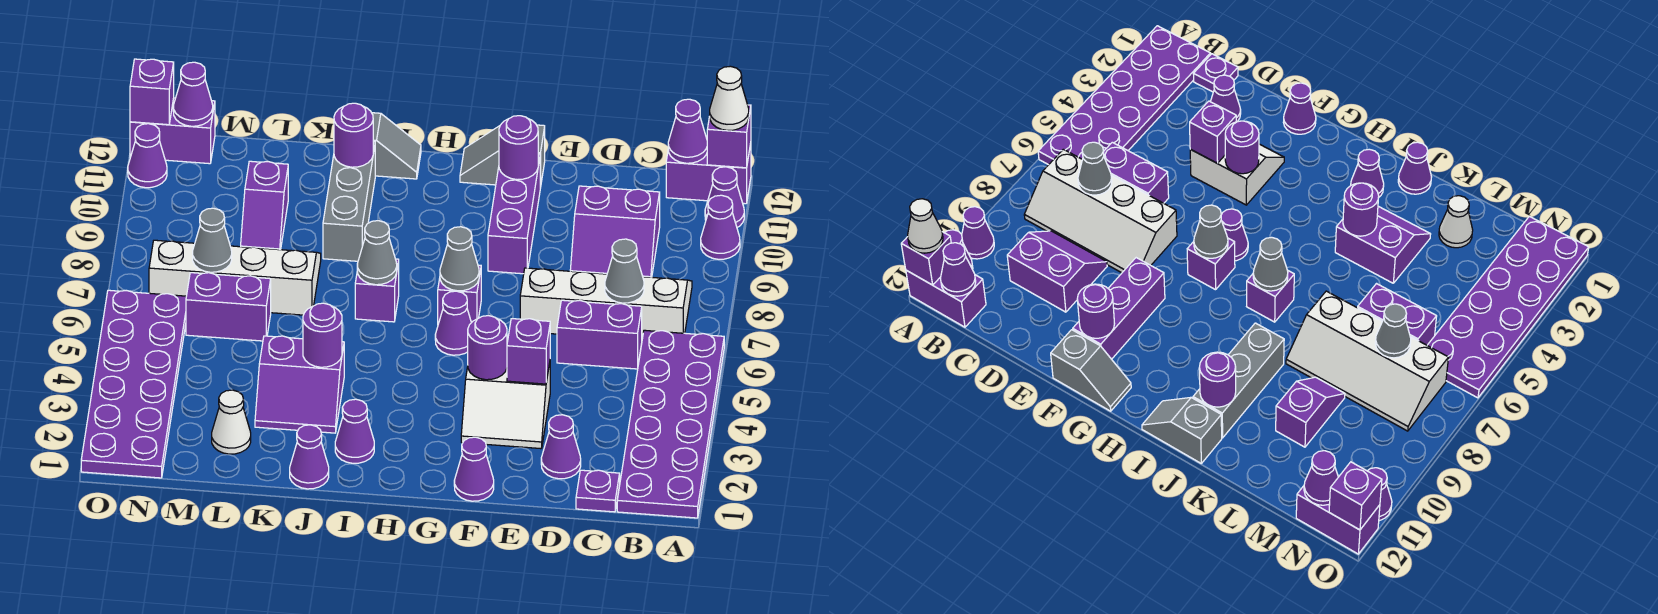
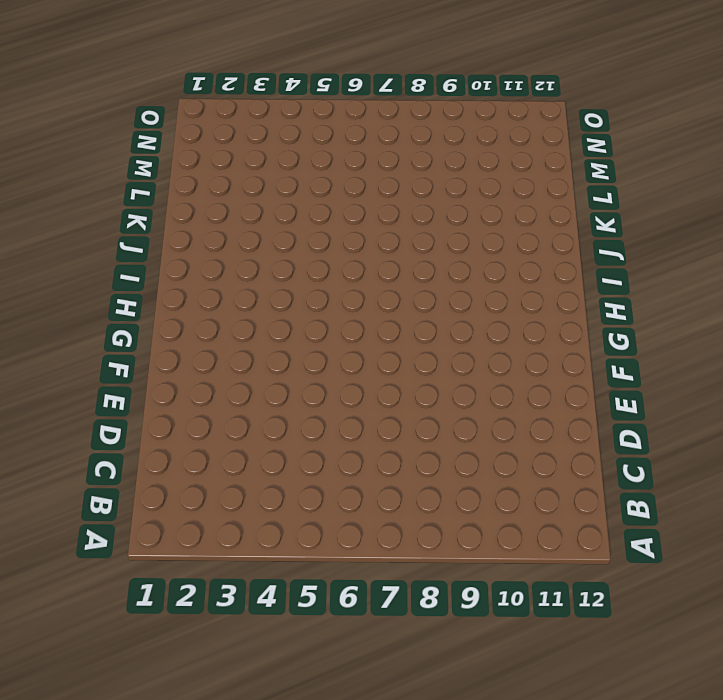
none -> purple 2x6 plate [617,330,724,518]
none -> purple 1x1 cone [701,195,740,259]
none -> purple 1x1 cone [705,167,744,227]
none -> purple 1x2 brick [666,143,751,204]

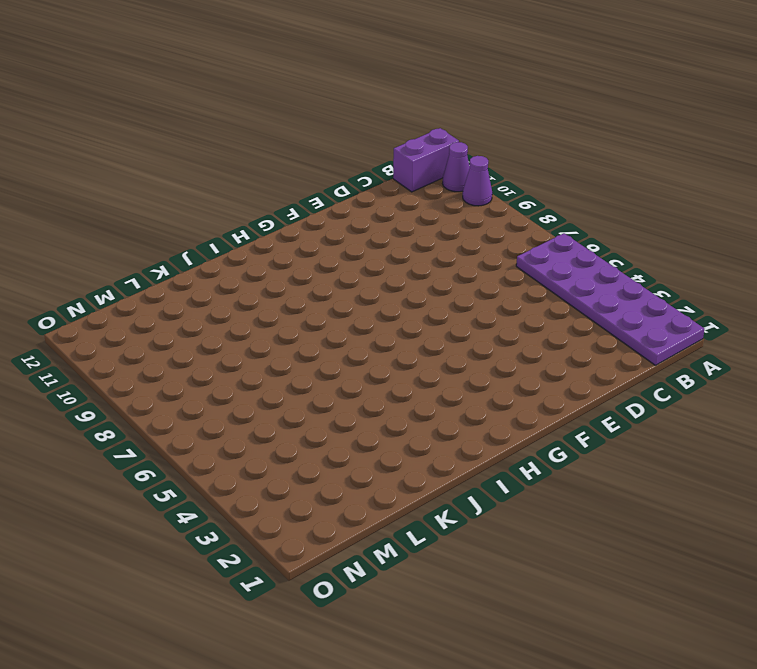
none -> white 2x4 slope [520,268,692,339]
none -> purple 1x1 plate [576,470,620,512]
none -> purple 1x2 brick [557,300,642,369]
none -> purple 2x2 slope [570,186,660,277]

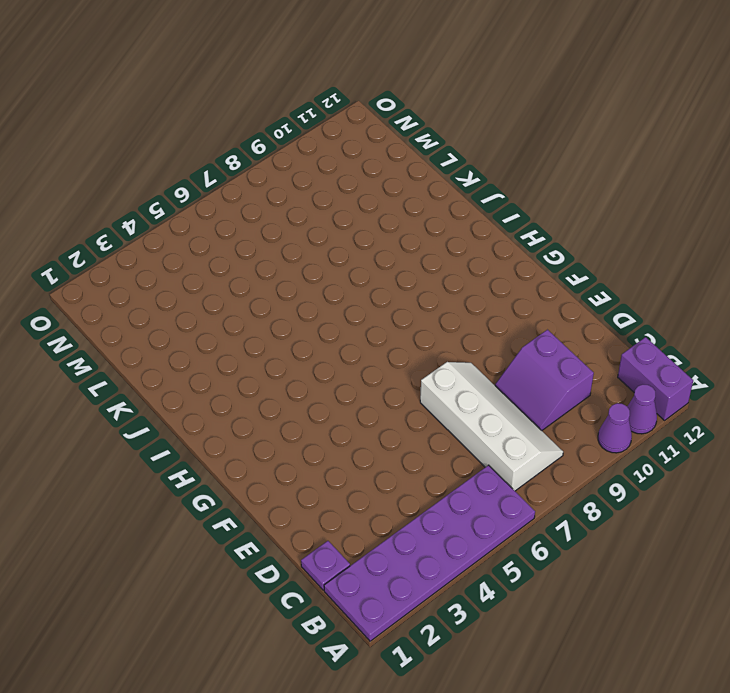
none -> purple 1x2 brick [557,300,642,369]
none -> purple 1x1 cone [541,415,581,479]
none -> white 2x2 slope [461,363,550,449]
none -> purple 1x1 cone [454,437,494,501]

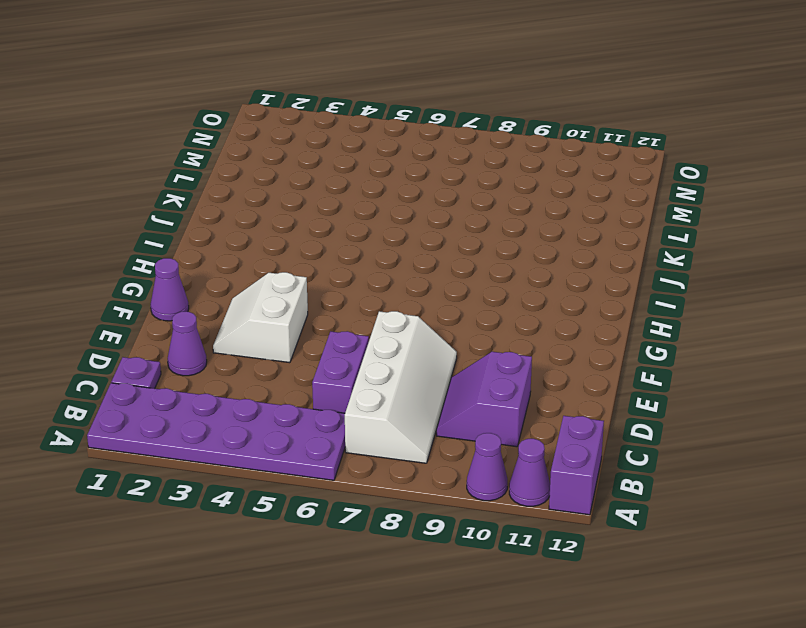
none -> purple 1x3 brick [488,154,540,274]
none -> grey 1x2 slope [460,125,545,188]
none -> purple 1x1 cone [435,291,471,355]
none -> purple 1x1 brick [438,265,481,324]

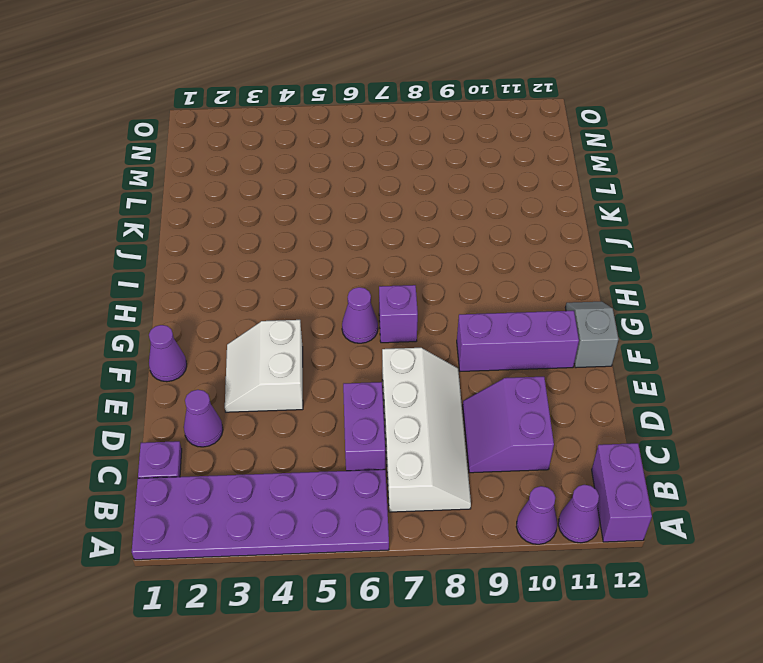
none -> purple 1x1 cone [335,399,374,463]
none -> purple 1x1 brick [355,259,399,322]
none -> grey 1x2 slope [372,113,421,179]
none -> purple 1x1 cone [290,425,329,489]

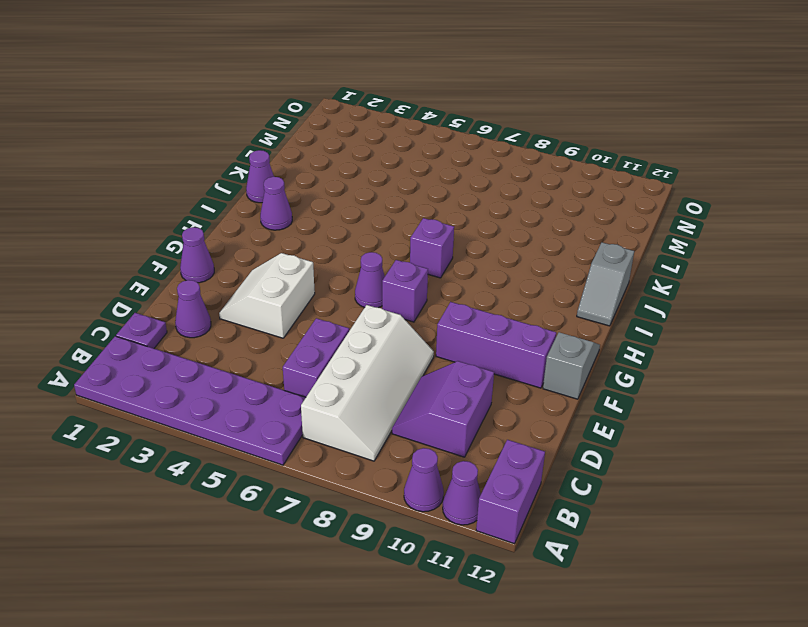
none -> purple 2x2 slope [255,336,344,433]
none -> grey 1x3 brick [323,142,375,261]
none -> white 2x4 slope [149,240,321,315]
none -> white 1x1 cone [212,390,251,454]

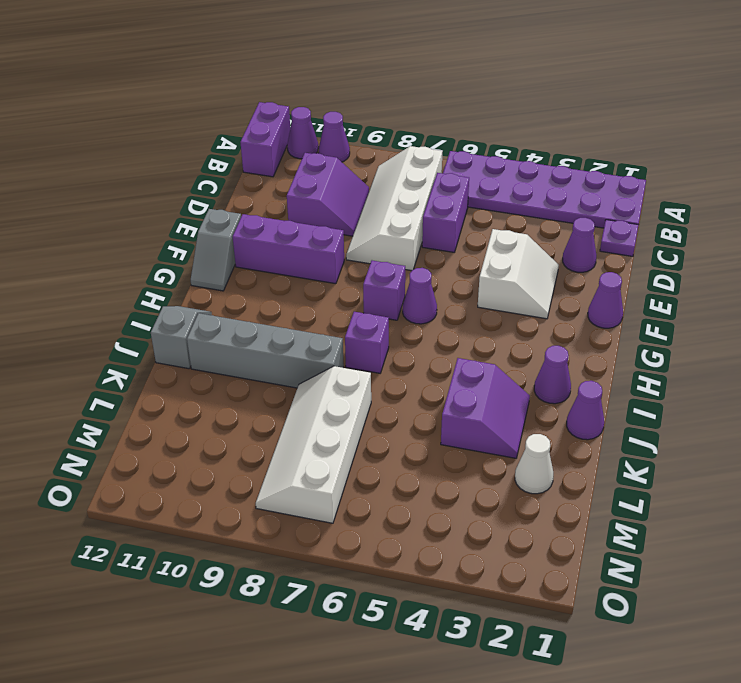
grey 1x4 brick [187,313,344,388] -> grey 1x3 brick [323,142,375,261]
none -> purple 1x2 brick [186,273,271,341]
none -> purple 1x2 slope [241,161,288,250]
none -> purple 2x6 plate [81,290,186,478]
none -> purple 1x2 brick [130,98,215,164]

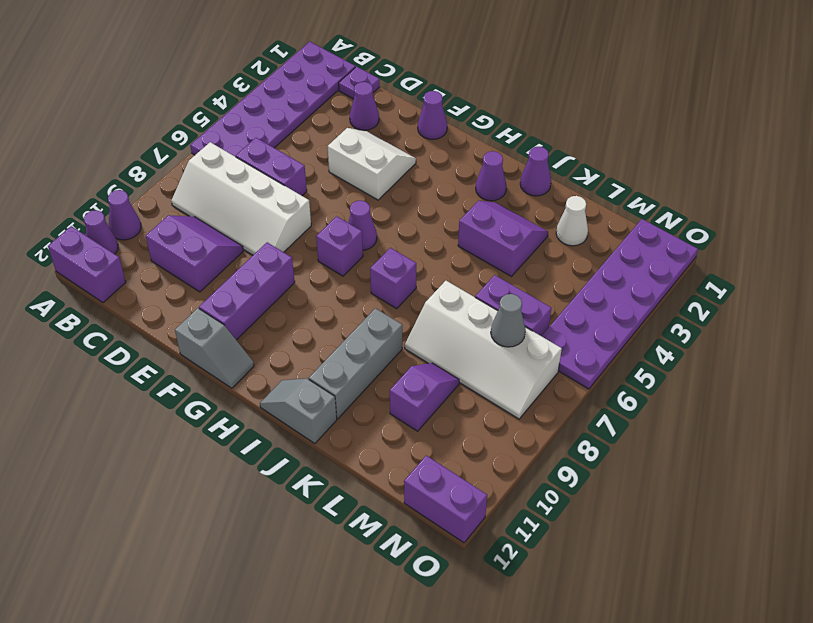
none -> purple 1x1 cone [128,124,167,188]
none -> purple 1x1 brick [707,105,751,168]
none -> purple 1x1 cone [668,99,707,163]
none -> grey 1x1 cone [605,239,644,303]

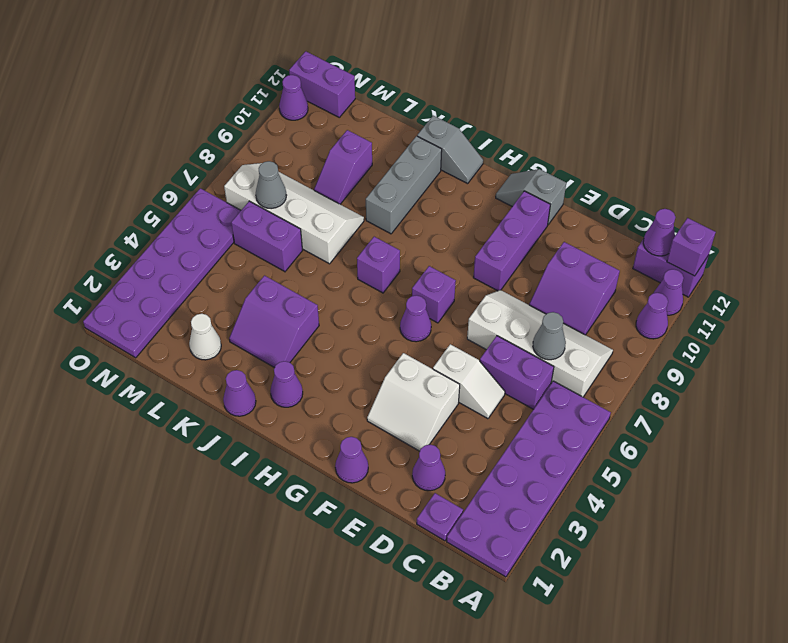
white 1x2 slope [433,344,505,419] -> none
none -> purple 1x1 brick [507,319,550,384]
none -> purple 1x1 round brick [468,316,507,380]
none -> purple 1x1 round brick [499,116,538,180]
none -> grey 1x1 cone [440,227,479,291]

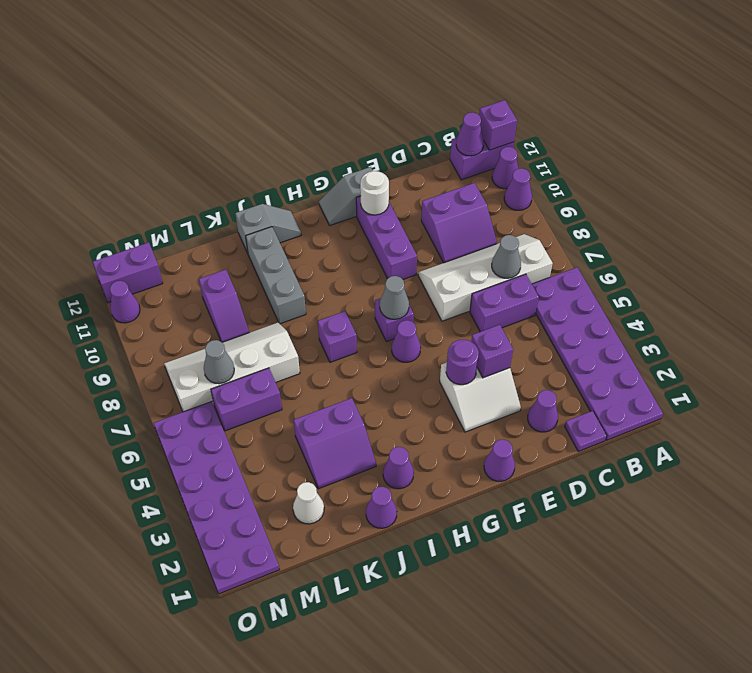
white 1x1 round brick [360,171,389,215] -> purple 1x1 round brick [499,116,538,180]
none -> grey 1x1 cone [357,221,397,285]
none -> purple 1x1 round brick [303,303,342,367]
none -> purple 1x1 round brick [334,103,373,167]
none -> purple 1x1 cone [173,62,213,126]

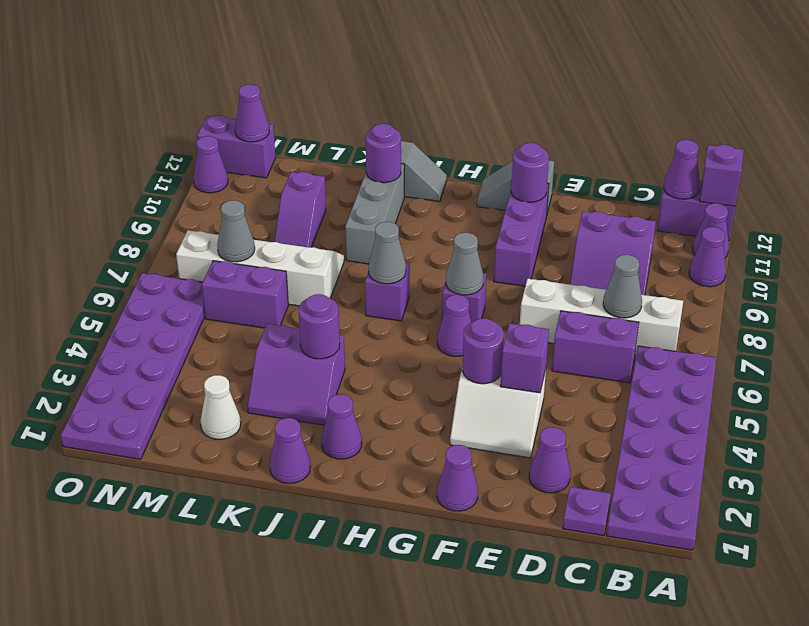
none -> purple 1x1 brick [130,59,174,125]
none -> white 1x1 cone [710,66,749,130]

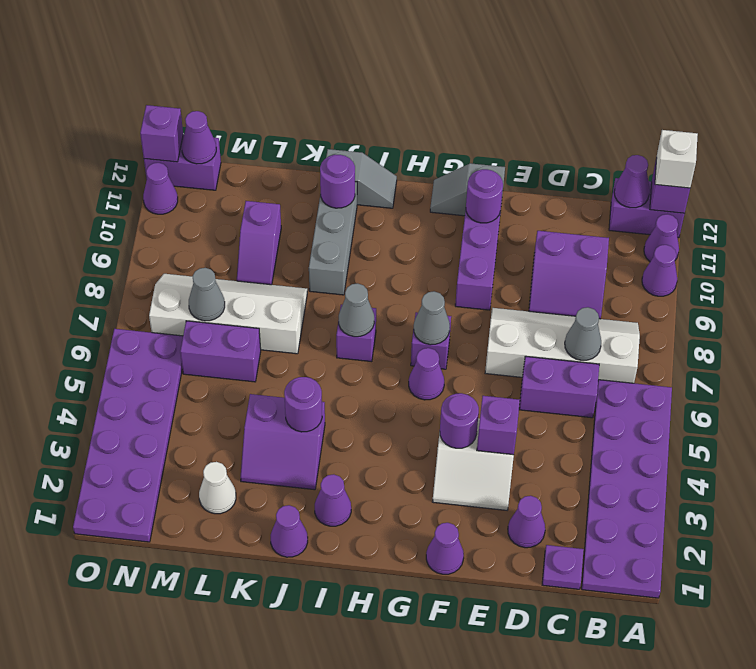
white 1x1 brick [655,130,698,188] -> white 1x1 cone [710,66,749,130]

